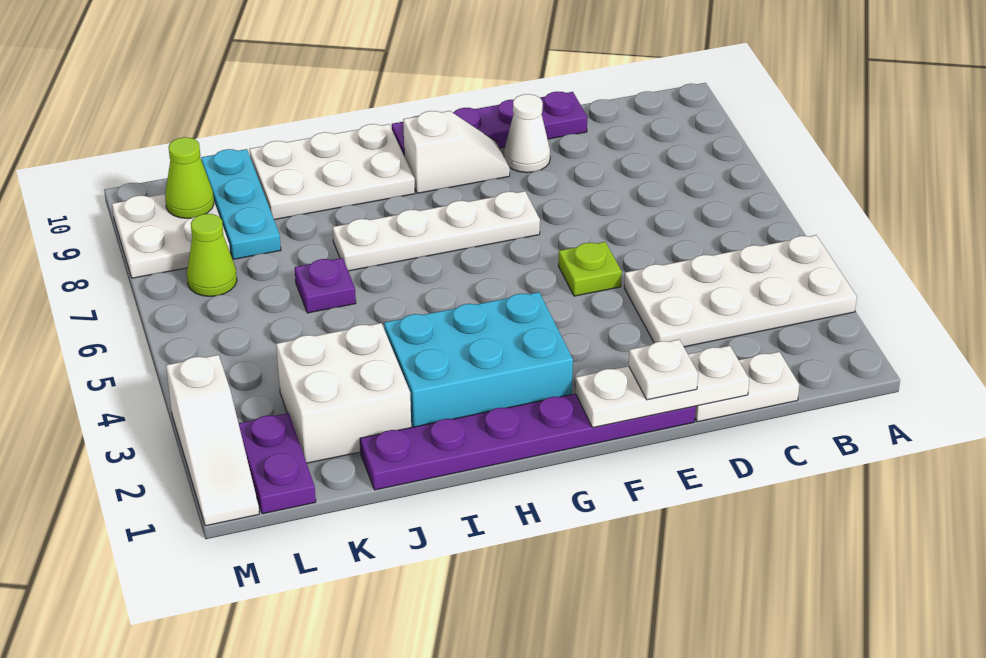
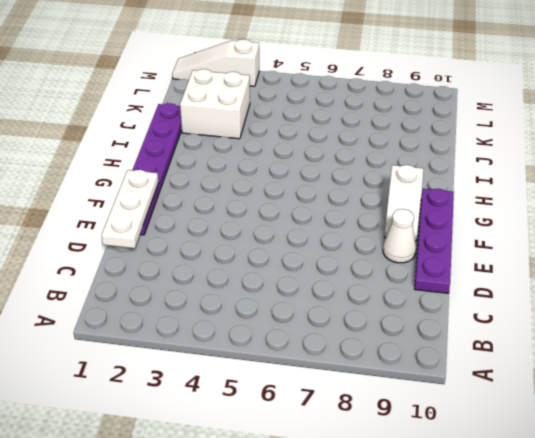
none -> white 2x4 plate [624,235,857,347]
none -> white 1x2 plate [695,352,799,422]
none -> lime 1x1 plate [558,242,622,296]

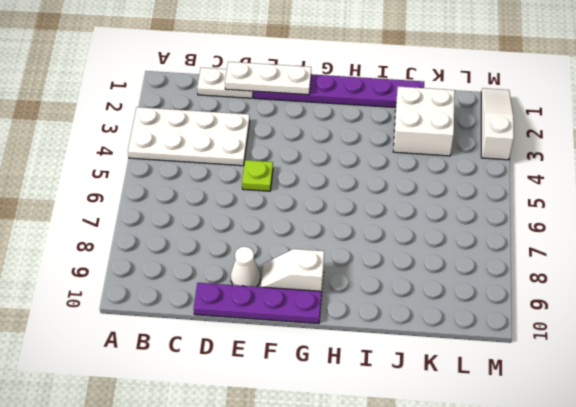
none -> white 1x4 plate [333,191,540,271]
none -> cyan 2x3 brick [384,292,573,427]
none -> white 2x3 plate [249,124,415,220]

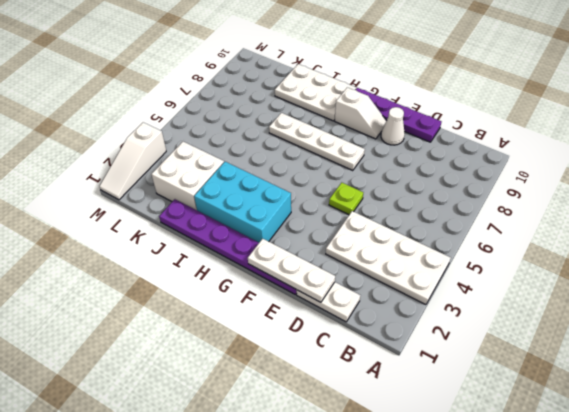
none -> purple 1x1 plate [295,258,356,313]
none -> cyan 1x3 plate [201,149,281,259]
none -> purple 1x2 plate [239,413,316,514]

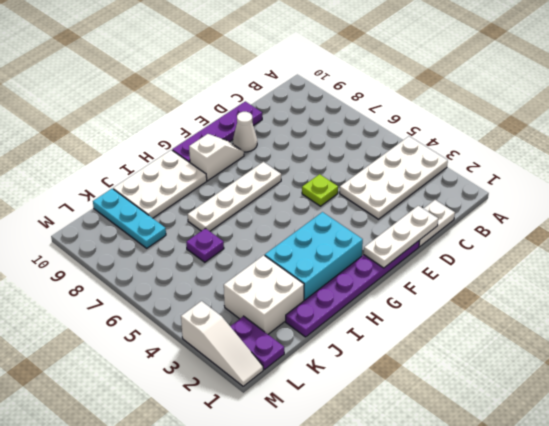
none -> lime 1x1 cone [187,214,237,296]
none -> white 2x2 plate [112,194,230,278]
none -> lime 1x1 cone [165,137,214,219]

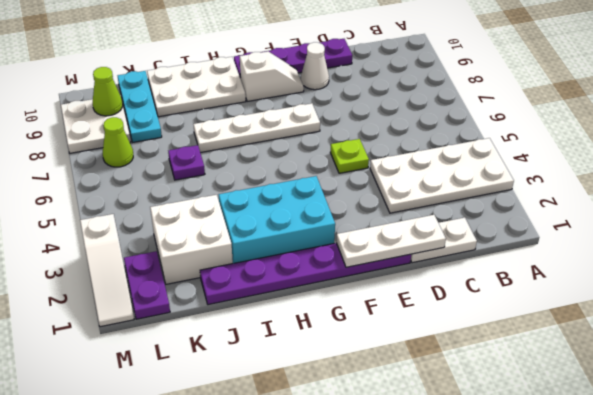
none -> white 1x1 plate [629,340,698,400]

